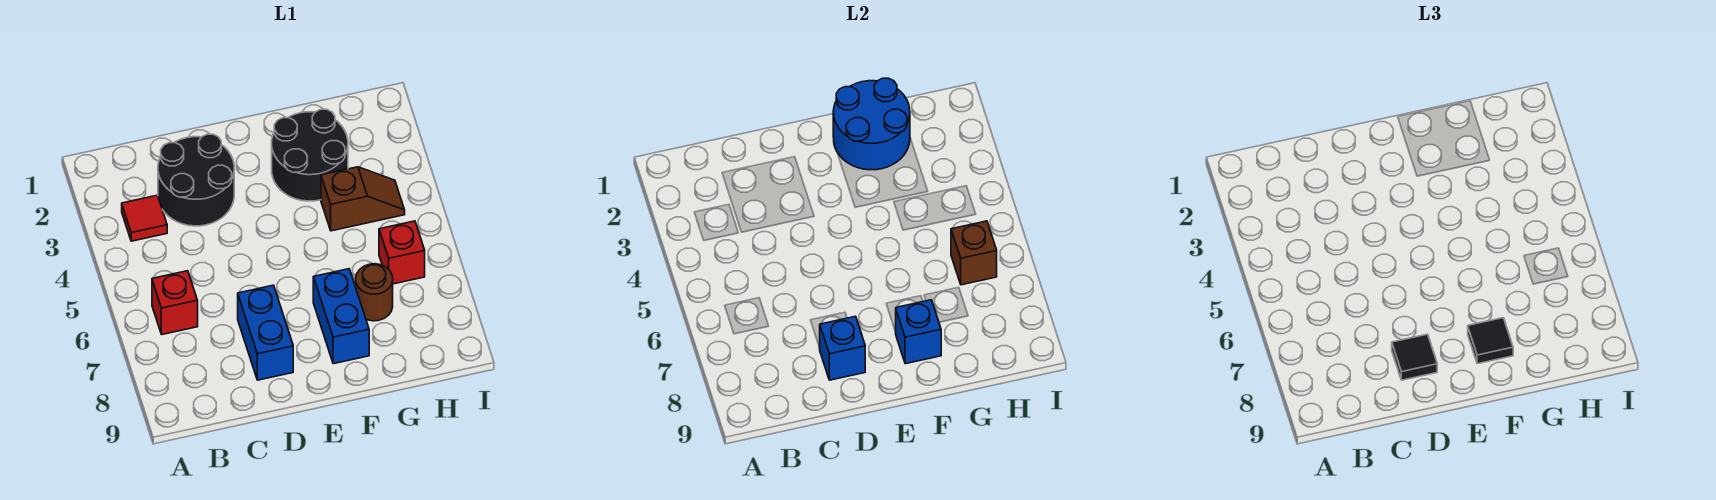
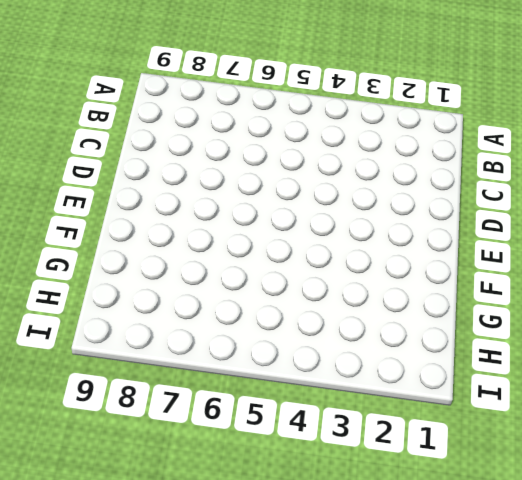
none -> red 1x1 tile [122,195,167,241]
none -> red 1x1 brick [152,271,198,334]
none -> black 2x2 round brick [158,134,234,226]

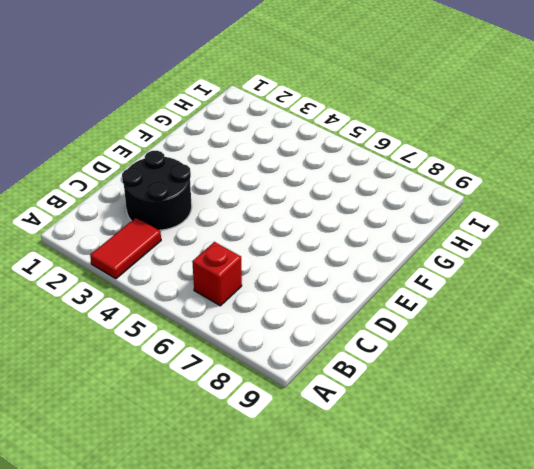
red 1x2 tile [90,218,161,279] -> red 1x1 tile [122,195,167,241]
none -> blue 1x2 brick [238,285,293,380]
none -> black 2x2 round brick [272,109,348,201]
none -> blue 1x2 brick [313,269,369,364]

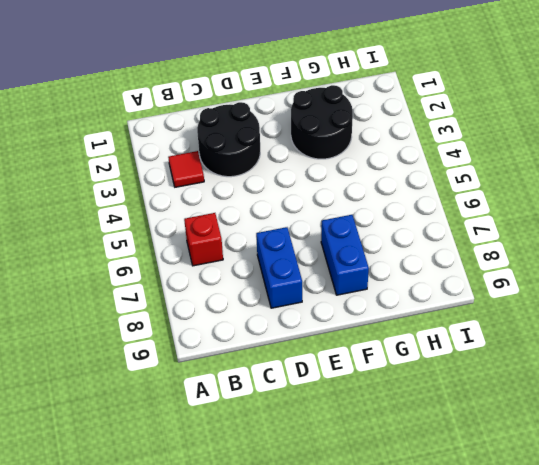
none -> brown 1x2 slope [321,167,405,231]
none -> brown 1x1 round brick [356,264,393,321]
none -> red 1x1 brick [379,221,425,284]

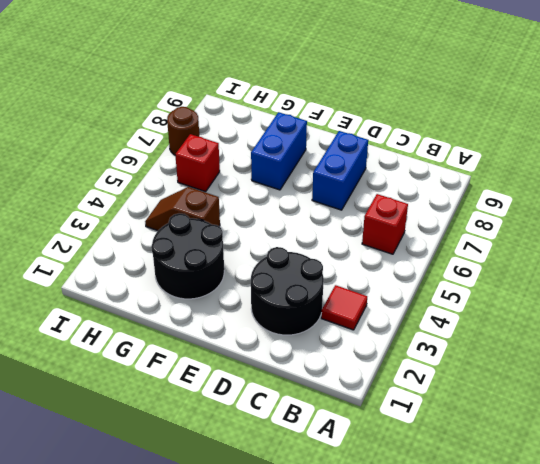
brown 1x1 round brick [167,107,199,155] -> brown 1x1 round brick moved to [356,264,393,321]
none -> blue 1x1 brick [819,316,865,380]
none -> blue 2x2 round brick [833,78,910,170]
none -> blue 1x1 brick [896,300,941,364]

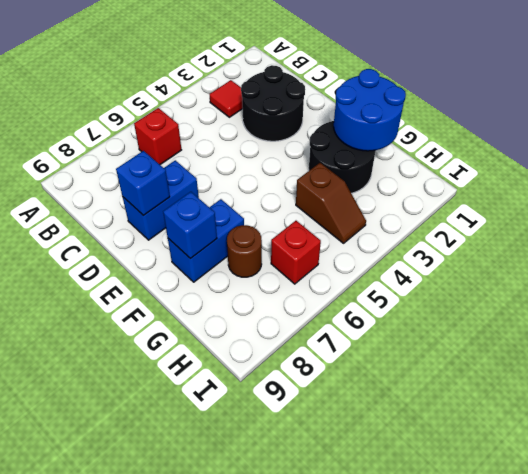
none -> brown 1x1 brick [951,221,997,285]
none -> black 1x1 tile [1392,334,1437,380]
none -> black 1x1 tile [1468,318,1513,364]

